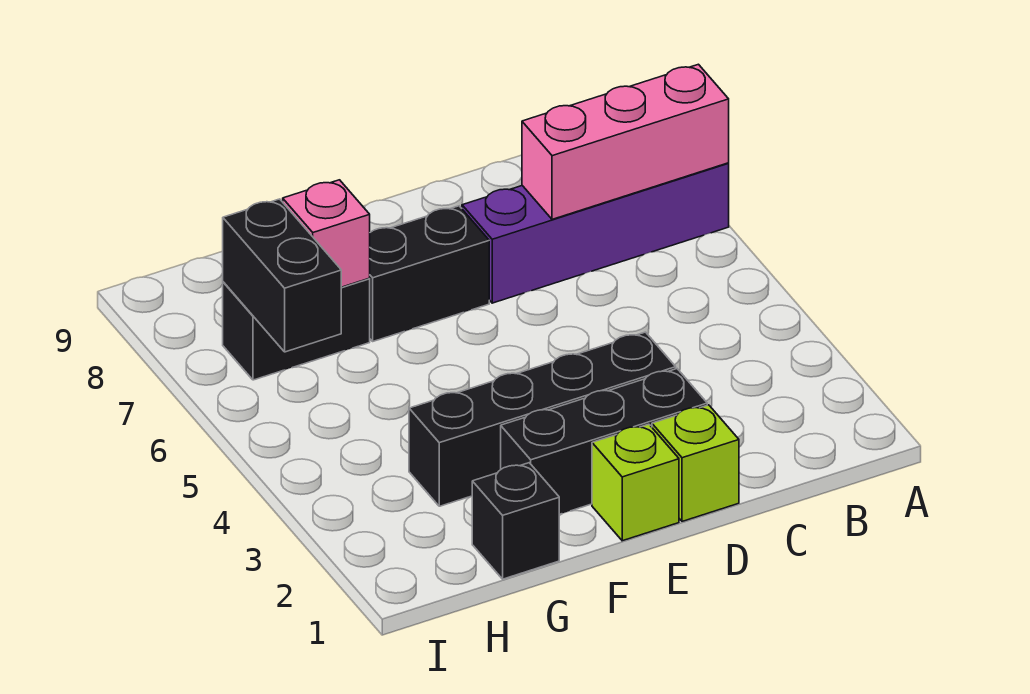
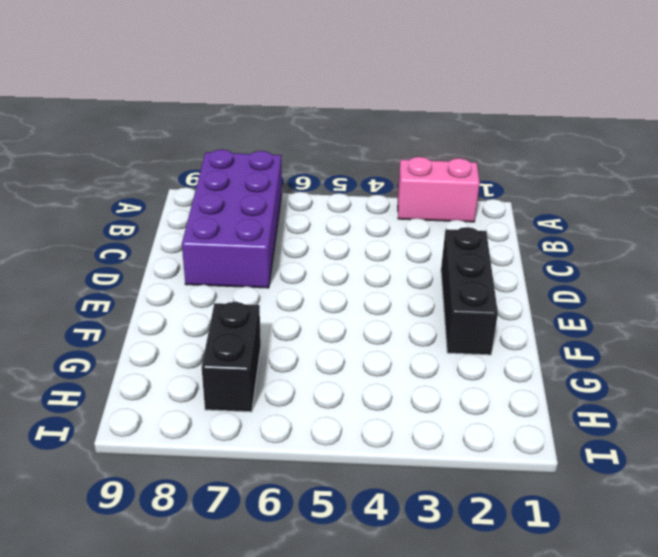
pink 1x2 brick [398,157,480,222] -> none
purple 2x4 brick [182,149,282,288] -> purple 1x4 brick [462,163,729,303]
none -> lime 1x1 brick [652,405,739,521]
none -> black 1x4 brick [409,332,676,506]

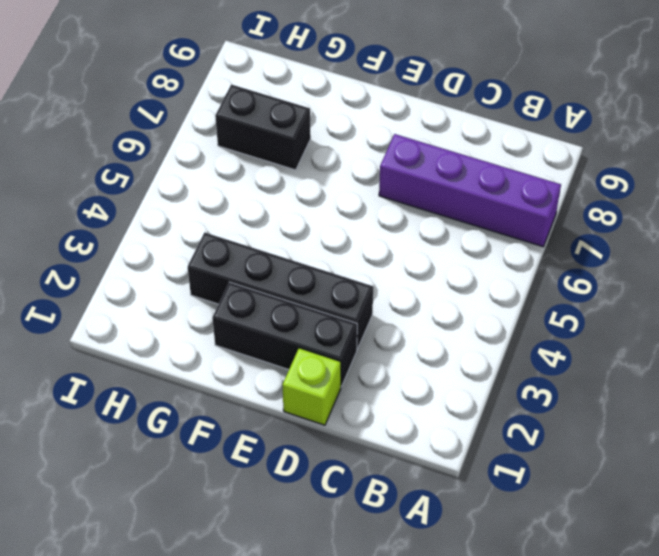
none -> lime 1x1 brick [592,424,679,541]
none -> black 1x2 brick [369,206,489,341]

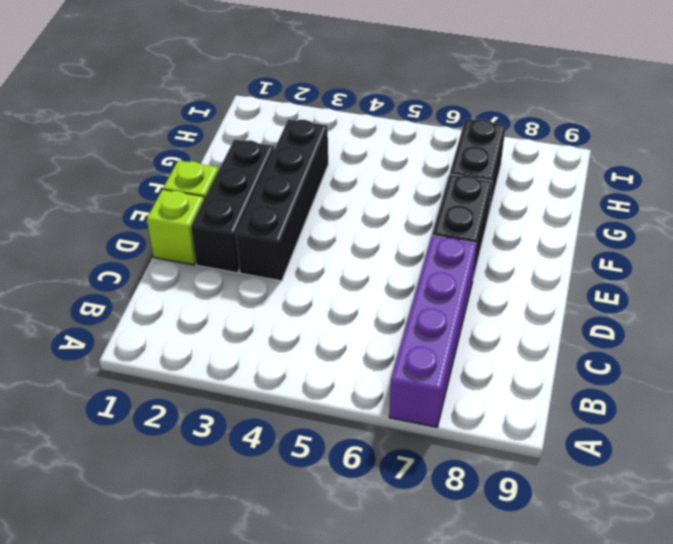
none -> black 1x1 brick [472,463,559,579]
none -> pink 1x3 brick [522,64,729,219]

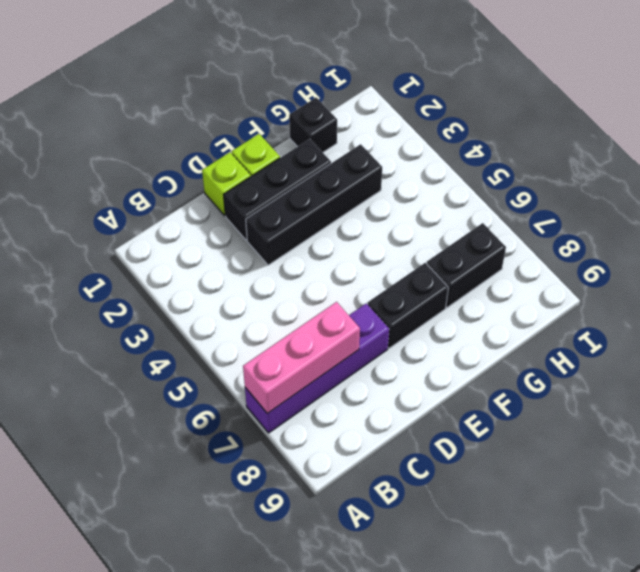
none -> pink 1x1 brick [283,180,370,287]
none -> black 1x2 brick [223,199,341,352]

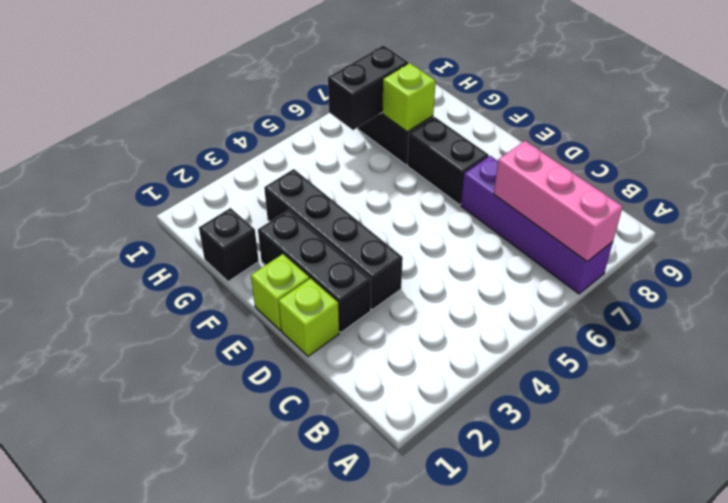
lime 1x1 brick [382,63,436,132] -> pink 1x1 brick [283,180,370,287]

